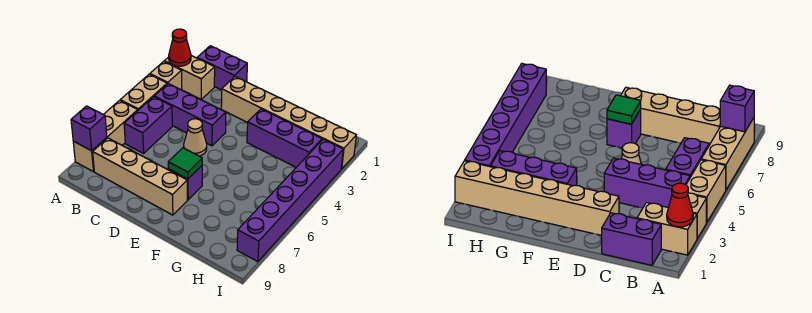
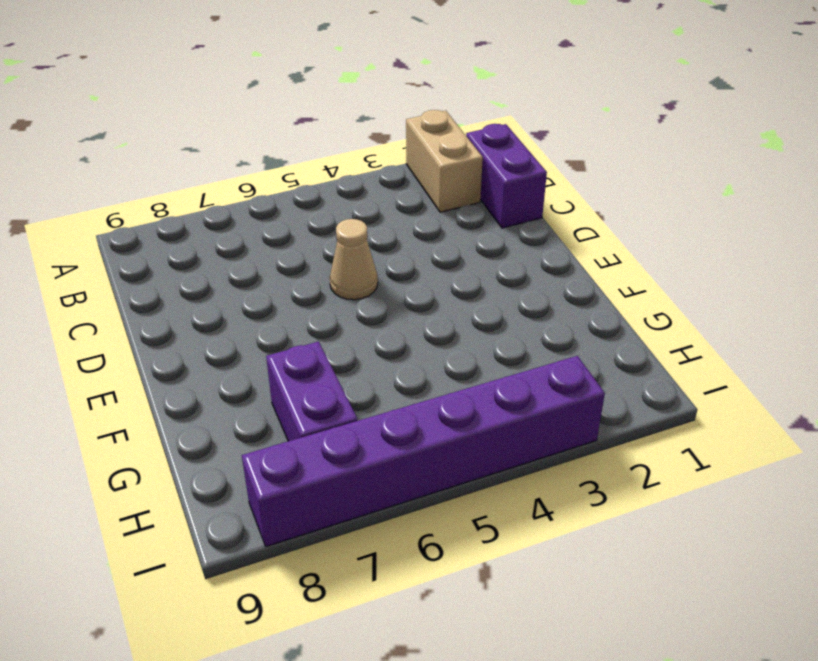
purple 1x2 brick [266,342,357,441] -> purple 1x2 brick turned to [124,97,172,153]
none -> tan 1x1 brick [150,62,182,90]
none -> tan 1x2 brick [120,74,167,110]
none -> tan 1x3 brick [73,100,138,172]

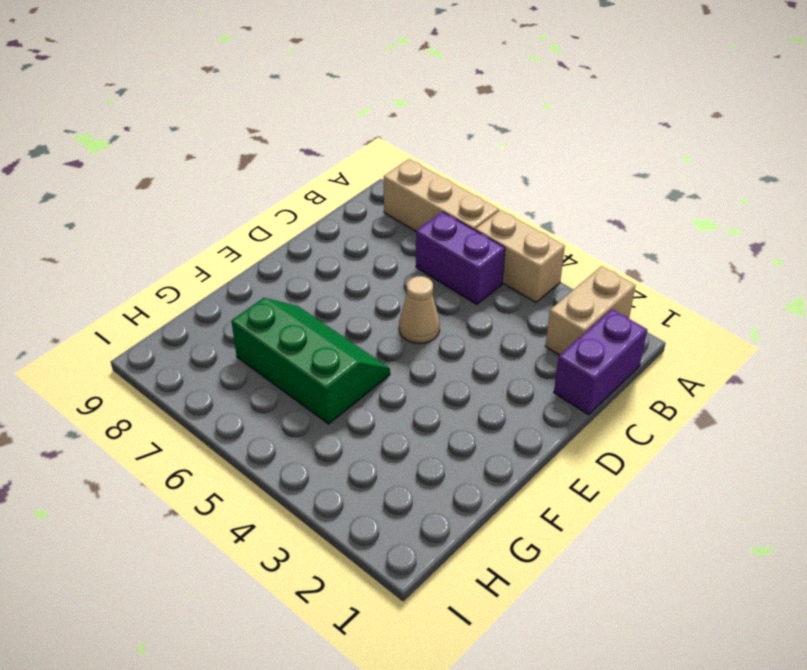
green 2x3 slope [231,298,390,424] -> none
none -> tan 1x1 brick [150,62,182,90]
none -> purple 1x3 brick [154,84,226,146]
none -> tan 1x4 brick [93,138,188,215]

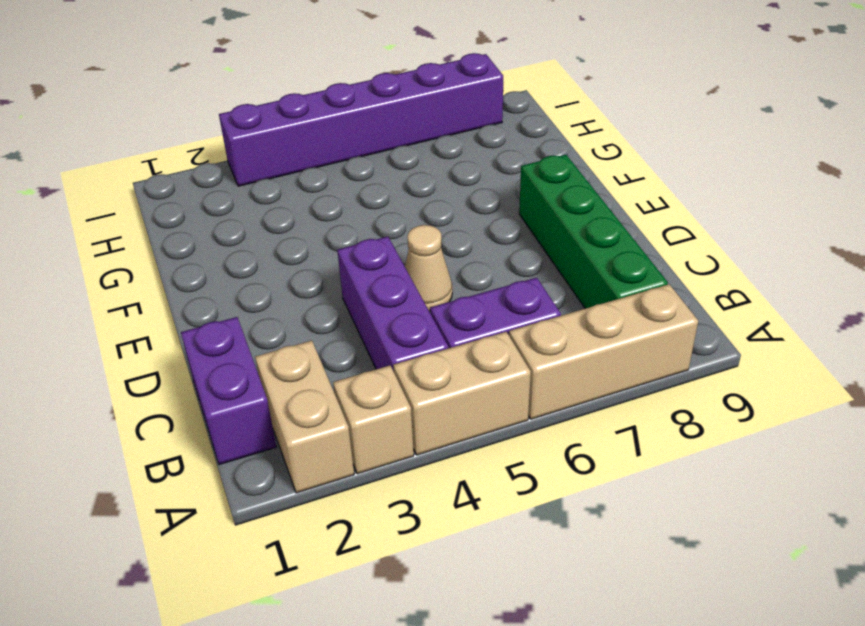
green 1x4 brick [519,155,668,309] -> tan 1x4 brick [93,138,188,215]
none -> tan 1x6 brick [221,77,356,169]
none -> purple 1x1 brick [168,166,202,200]
none -> purple 1x3 brick [247,109,322,167]

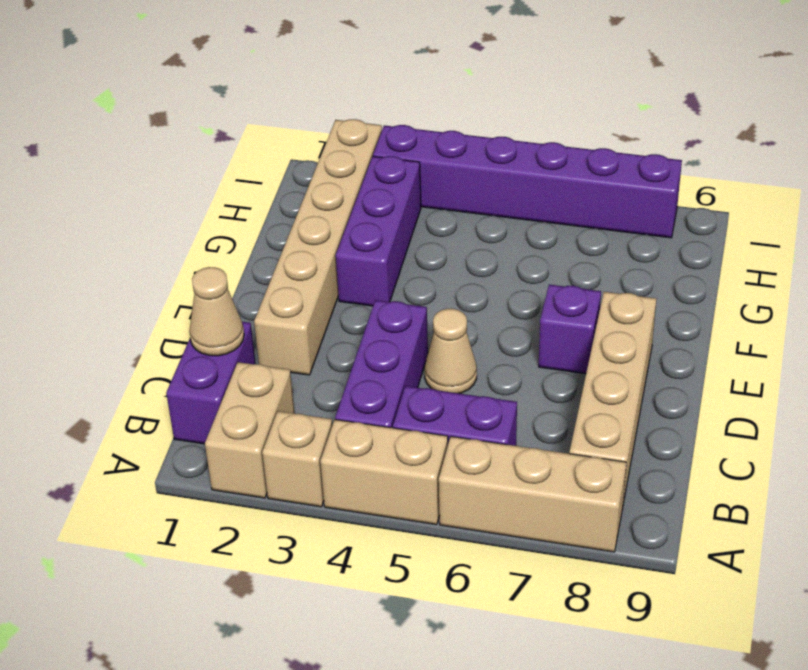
tan 1x1 cone [189,267,244,356] -> none
none -> red 1x1 cone [169,29,191,66]
none -> purple 1x1 brick [71,106,107,151]
none -> green 1x1 tile [168,148,202,179]

